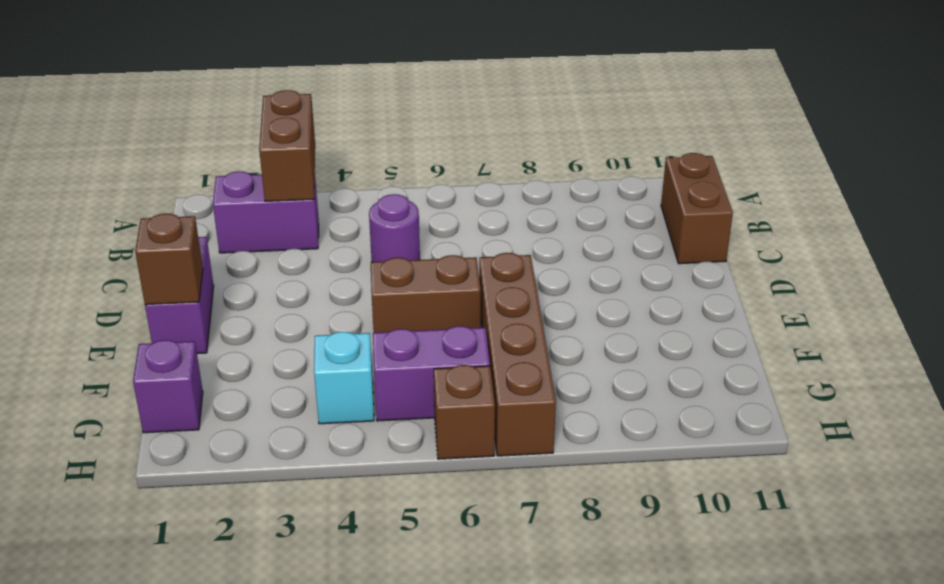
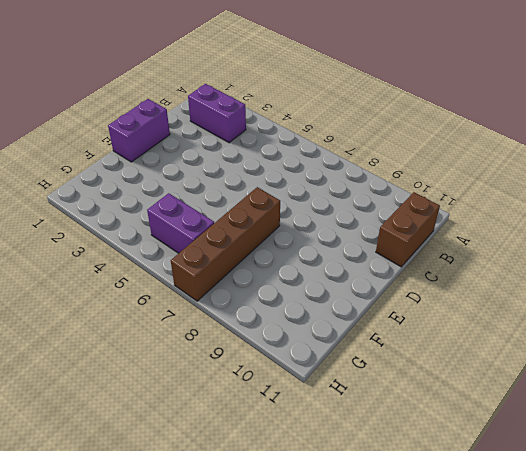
none -> purple 1x1 round brick [369,194,420,262]
none -> brown 1x2 brick [371,255,481,333]
none -> purple 1x1 brick [133,340,203,433]

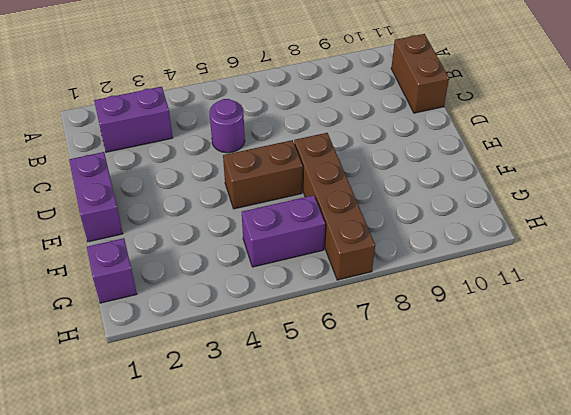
none -> cyan 1x1 brick [314,332,374,424]
none -> brown 1x1 brick [434,365,495,459]
none -> brown 1x2 brick [259,90,315,201]

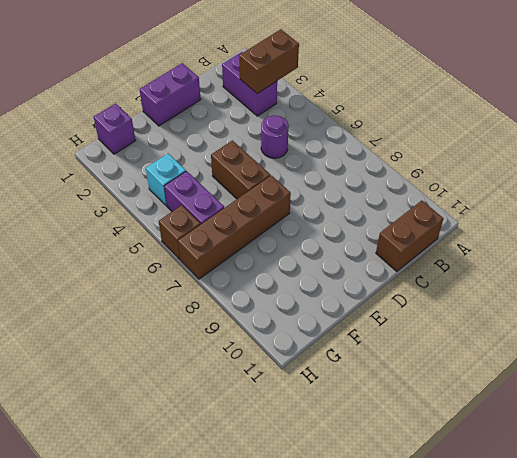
none -> brown 1x1 brick [135,213,203,305]

